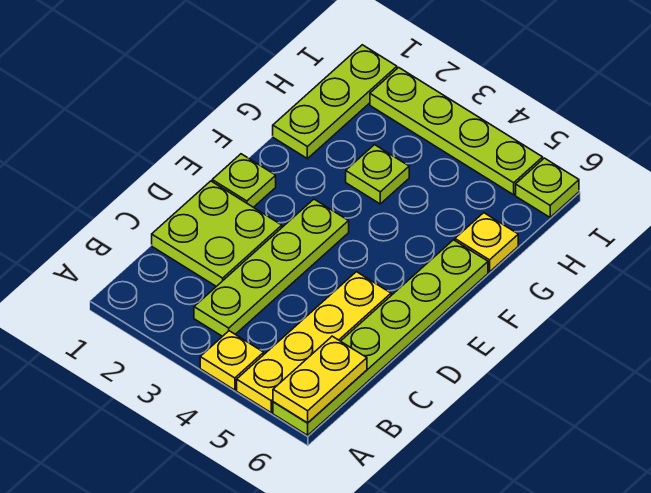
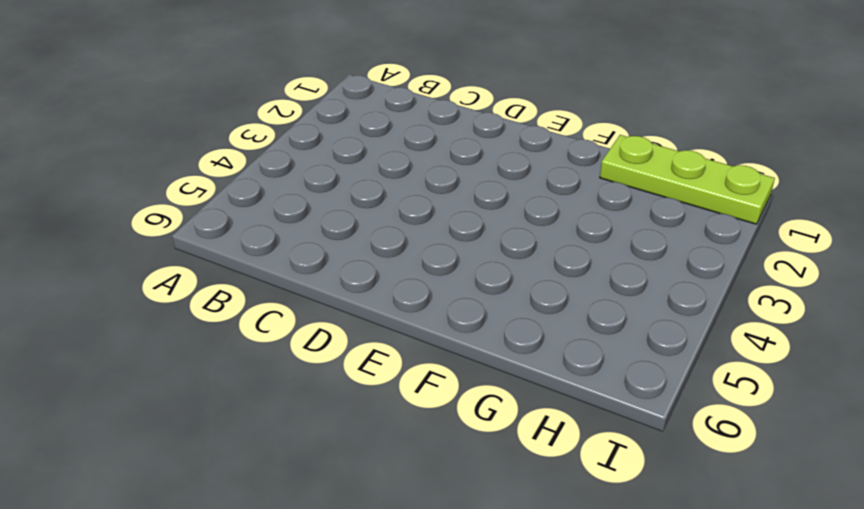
none -> yellow 1x1 plate [200,331,264,390]
none -> yellow 1x4 plate [237,272,391,413]
none -> lime 1x6 plate [273,240,488,435]

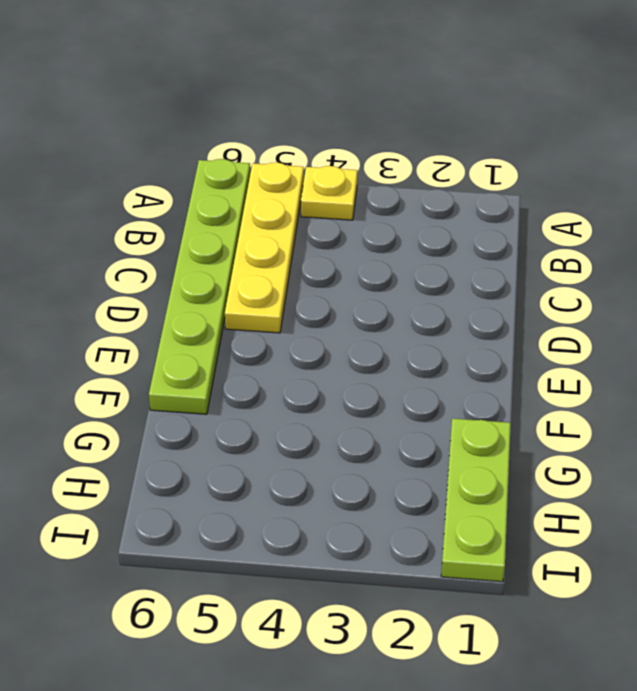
none -> lime 1x4 plate [194,199,349,336]
none -> lime 2x2 plate [152,181,282,286]
none -> lime 1x1 plate [212,154,276,207]

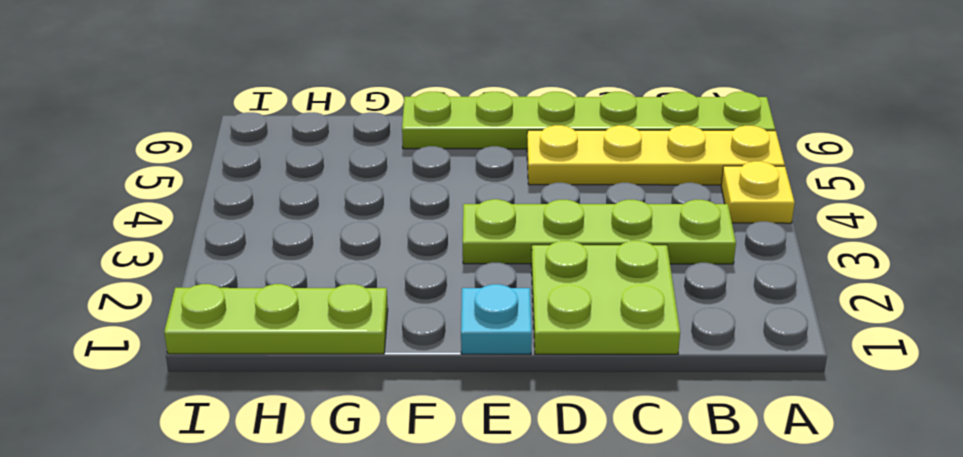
cyan 1x1 plate [461,284,532,354] -> lime 1x1 plate [212,154,276,207]
none -> lime 1x1 plate [346,145,409,204]
none -> yellow 1x1 plate [455,213,518,272]
none -> lime 1x4 plate [370,68,543,195]

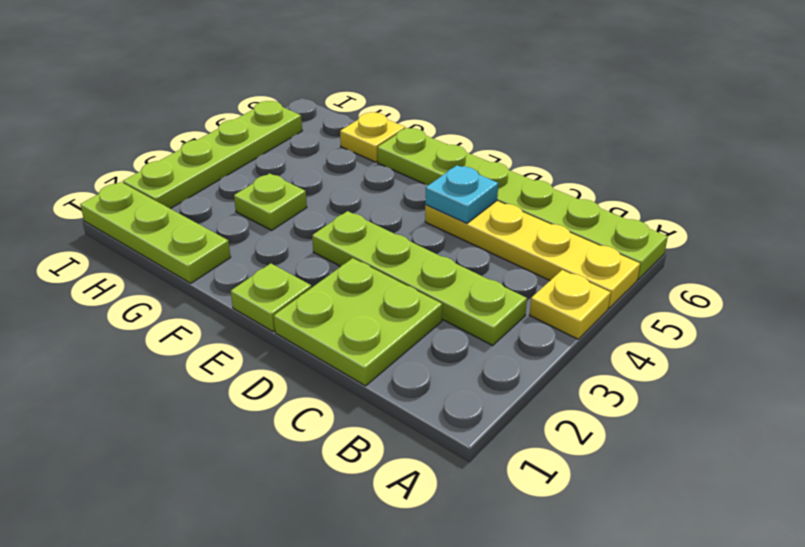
cyan 1x1 plate [425,165,498,223] -> none
none -> lime 1x1 plate [516,158,579,217]
none -> yellow 1x2 plate [273,336,367,423]

